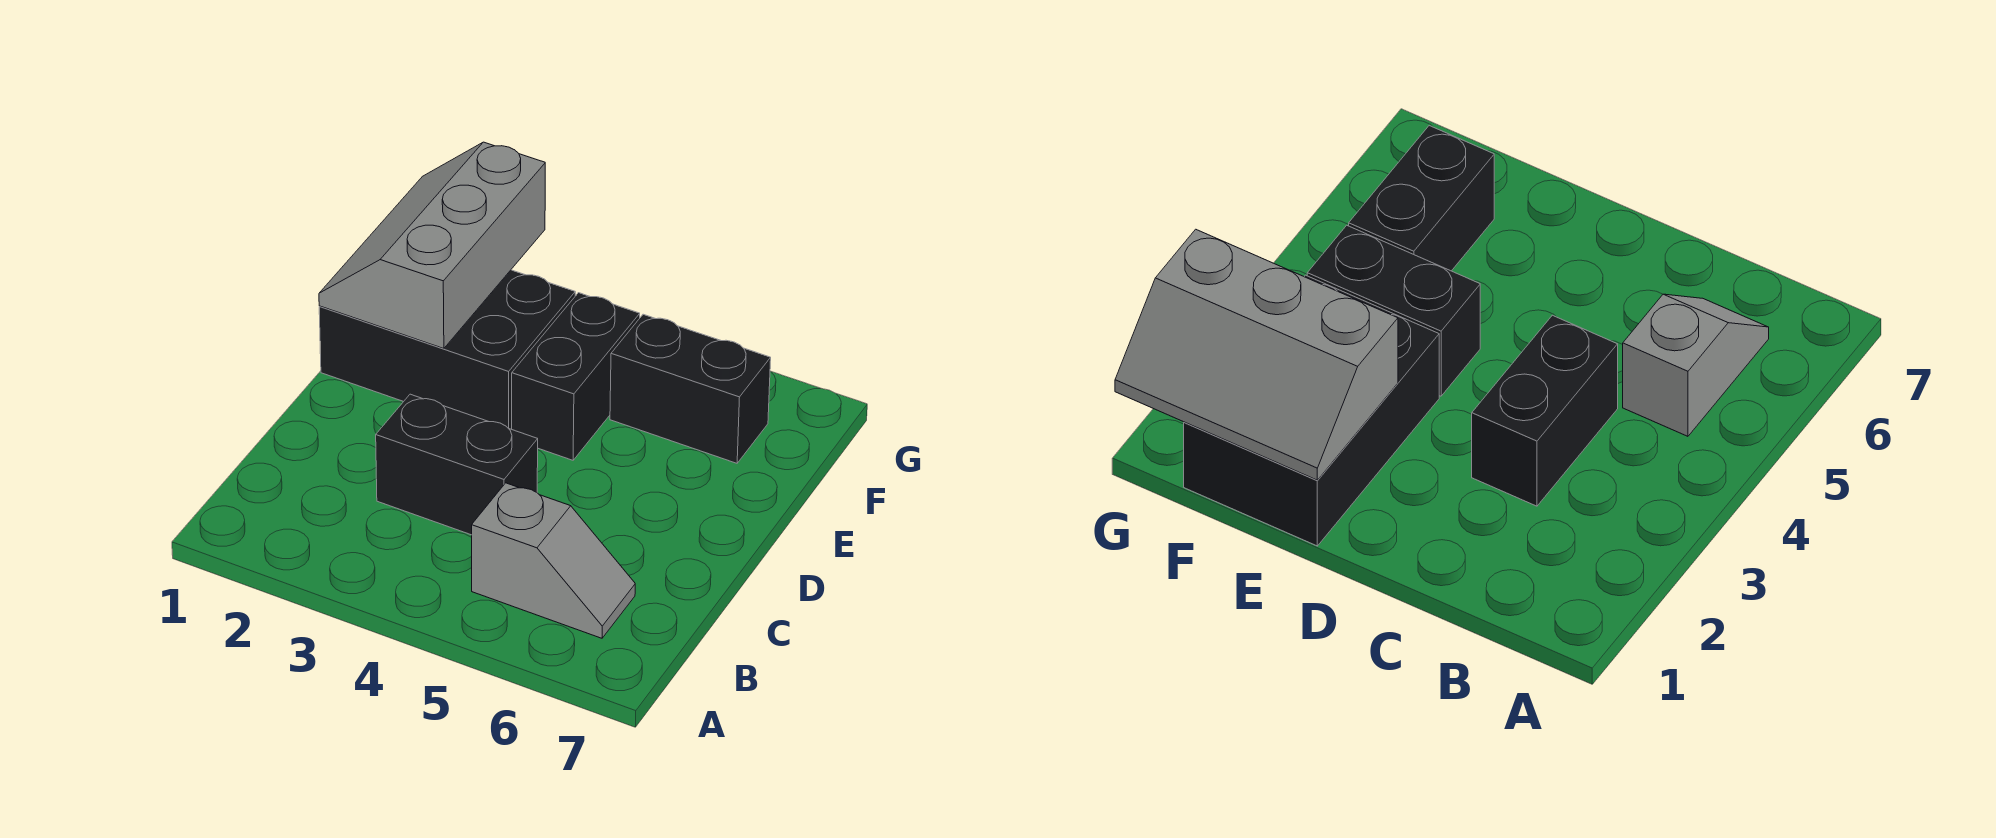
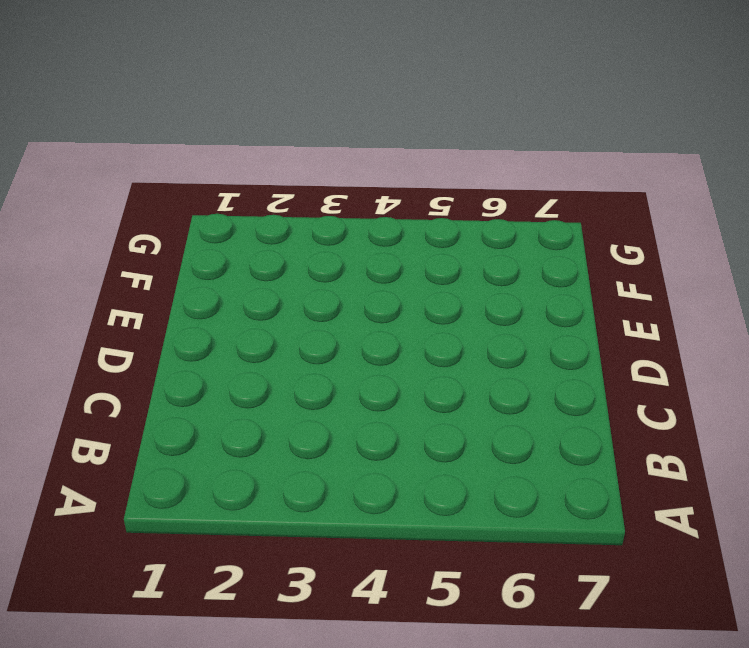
none -> grey 1x2 slope [472,483,635,638]
none -> black 1x2 brick [376,394,538,535]

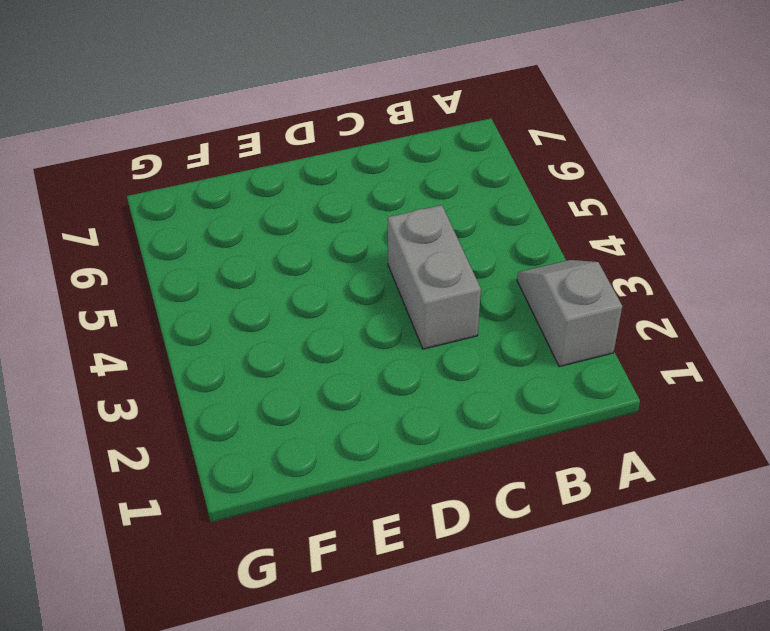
grey 1x2 slope [517,260,622,367] -> grey 1x2 slope moved to [472,483,635,638]
grey 1x2 brick [388,205,481,349] -> black 1x2 brick [376,394,538,535]
none -> black 2x3 brick [319,270,575,429]
none -> black 1x2 brick [512,293,640,460]

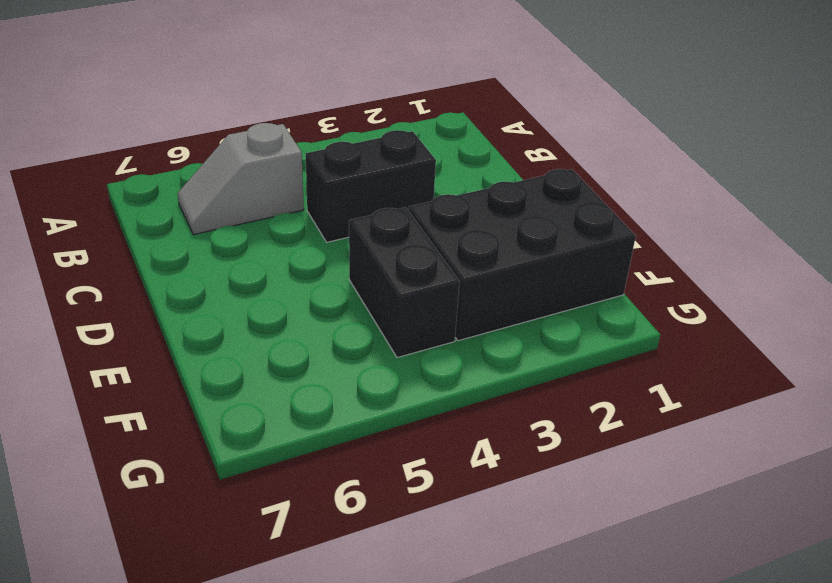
none -> black 1x2 brick [610,314,771,463]
none -> grey 2x3 slope [319,142,545,349]

